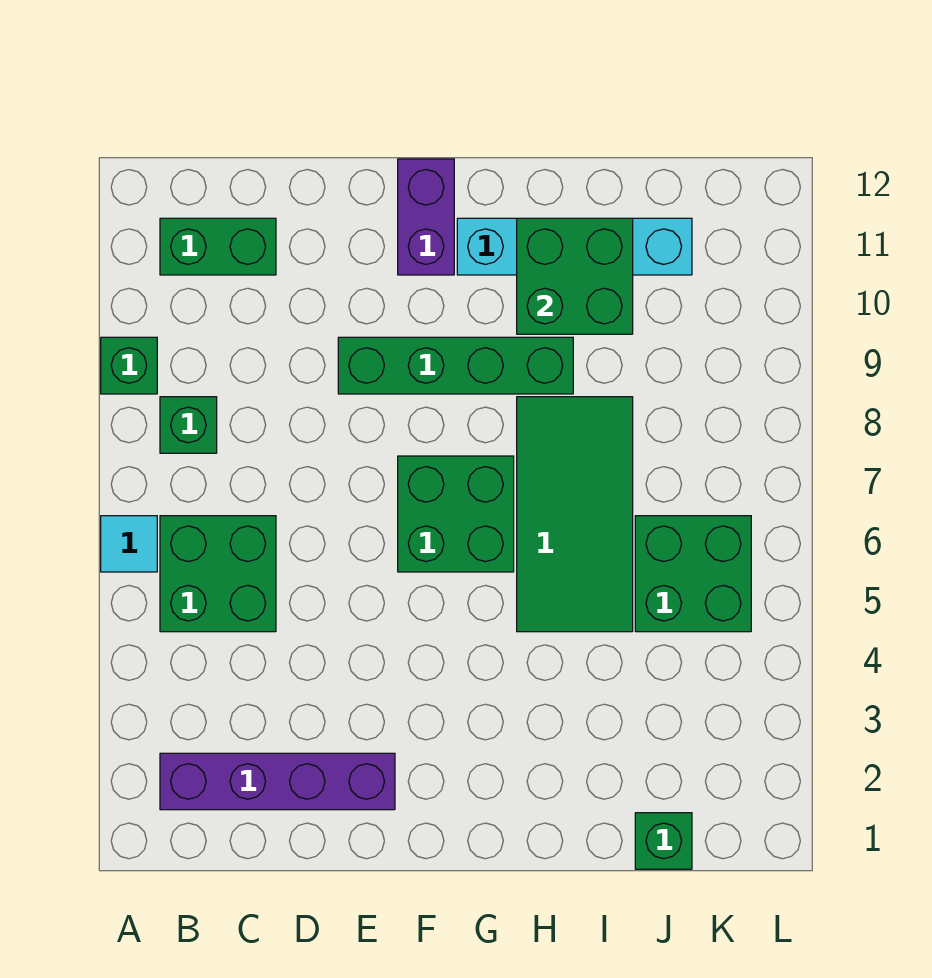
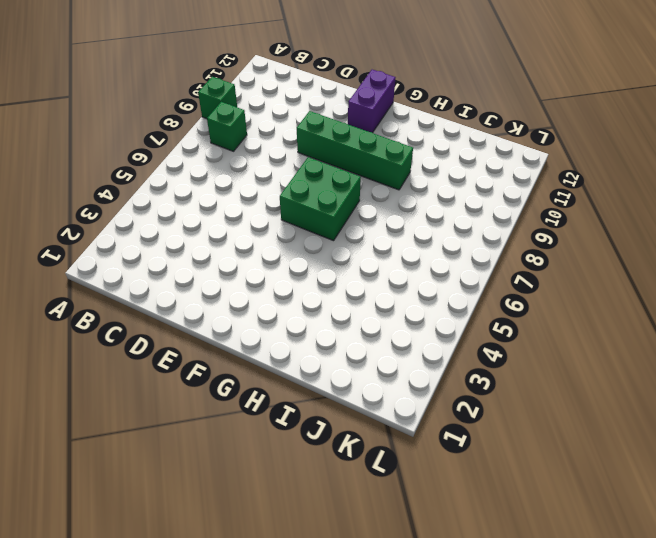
none -> cyan 1x1 tile [101,516,157,572]
none -> purple 1x4 brick [160,753,395,810]
none -> green 2x2 brick [160,516,276,632]

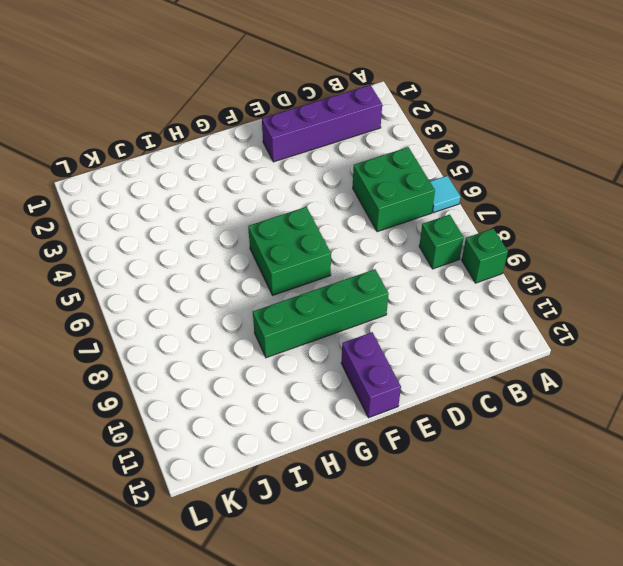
none -> green 1x2 brick [160,218,276,275]
none -> cyan 1x4 brick [457,218,692,275]
none -> green 2x4 tile [517,397,633,632]

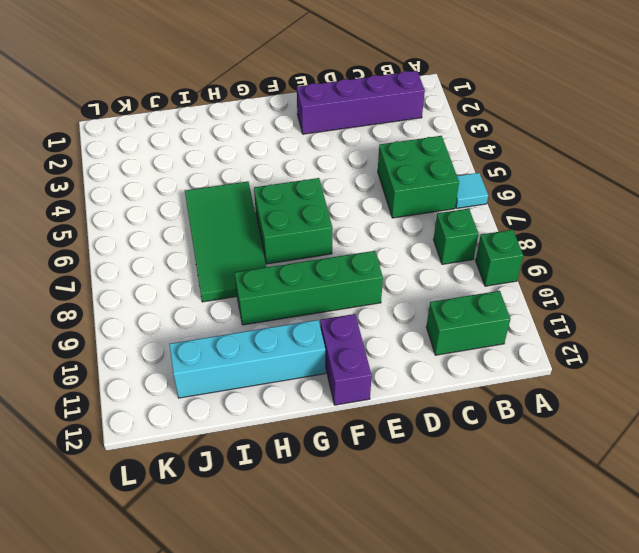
none -> green 1x1 brick [635,813,692,869]
none -> green 2x2 brick [635,516,751,632]
none -> green 2x2 brick [517,218,633,334]

